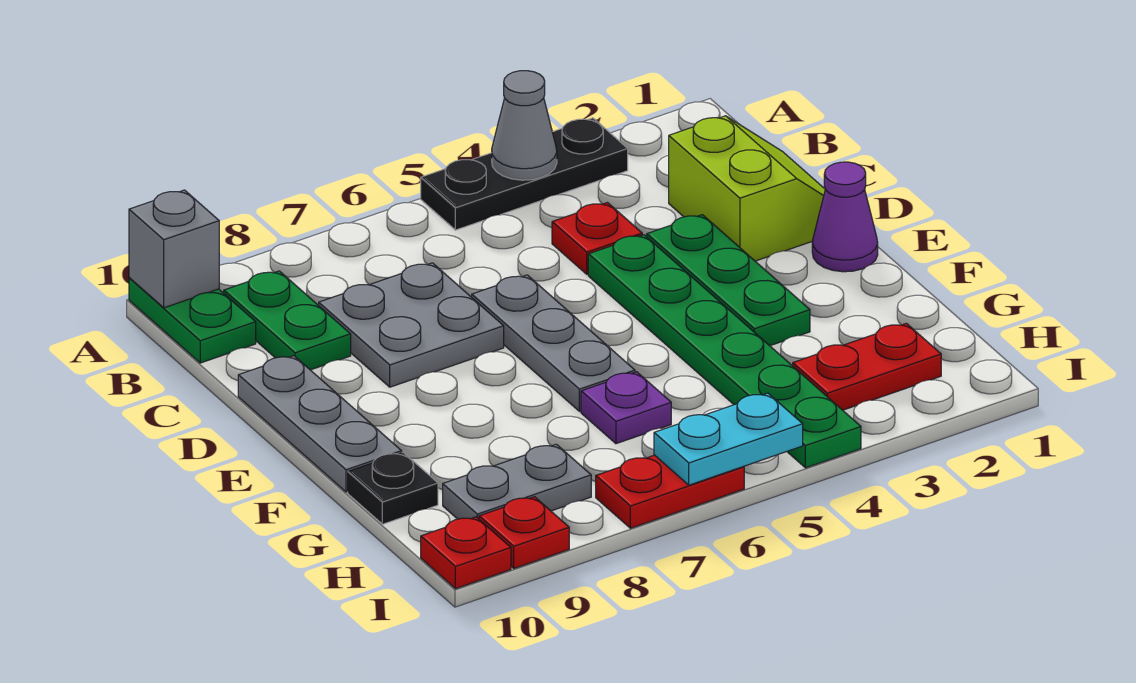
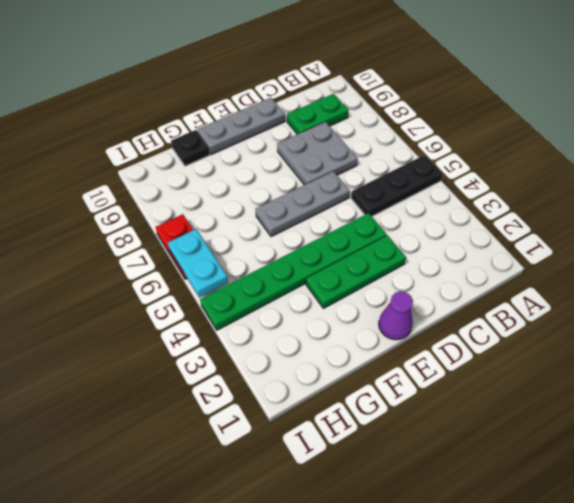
black 1x3 plate [351,155,443,216] -> black 1x3 plate turned to [421,118,628,230]
none -> green 1x2 plate [129,278,256,363]
none -> lime 2x2 slope [669,116,825,261]
none -> red 1x1 plate [552,203,642,274]

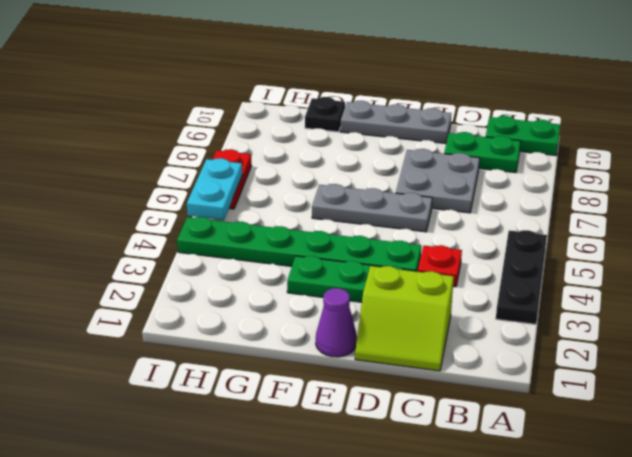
none -> purple 1x1 plate [581,372,671,444]
none -> red 1x2 plate [793,323,941,410]
none -> grey 1x2 plate [443,444,591,519]

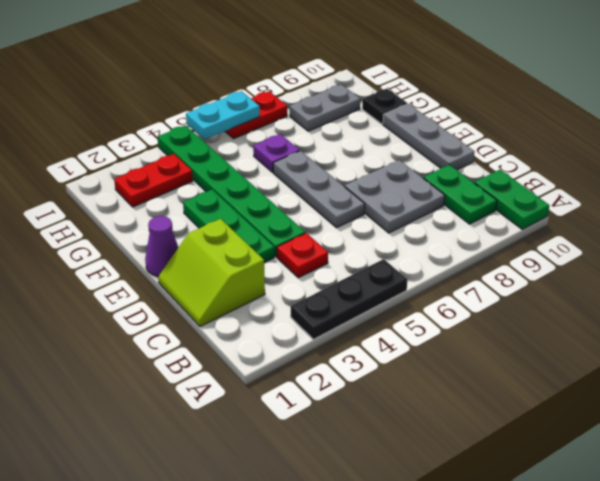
none -> red 1x1 plate [479,497,569,569]
none -> red 1x1 plate [421,517,511,589]
none -> grey 1x1 cone [492,71,557,180]

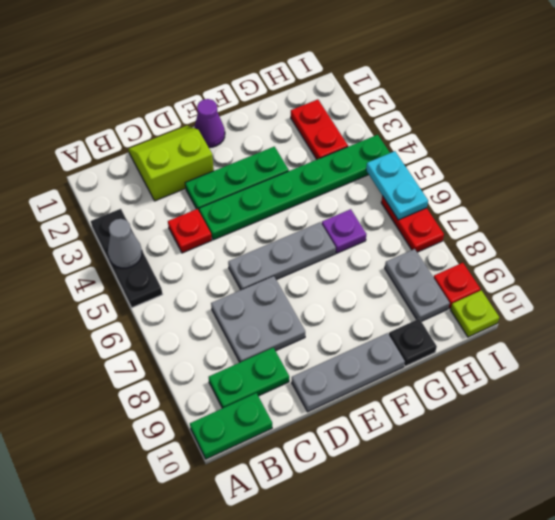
lime 1x1 plate [451,290,499,337] -> red 1x1 plate [421,517,511,589]
none -> grey 1x1 brick [129,190,219,308]

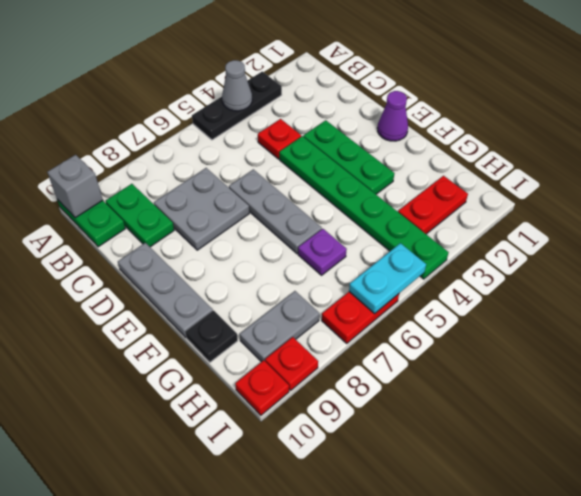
none -> lime 2x2 slope [669,116,825,261]

